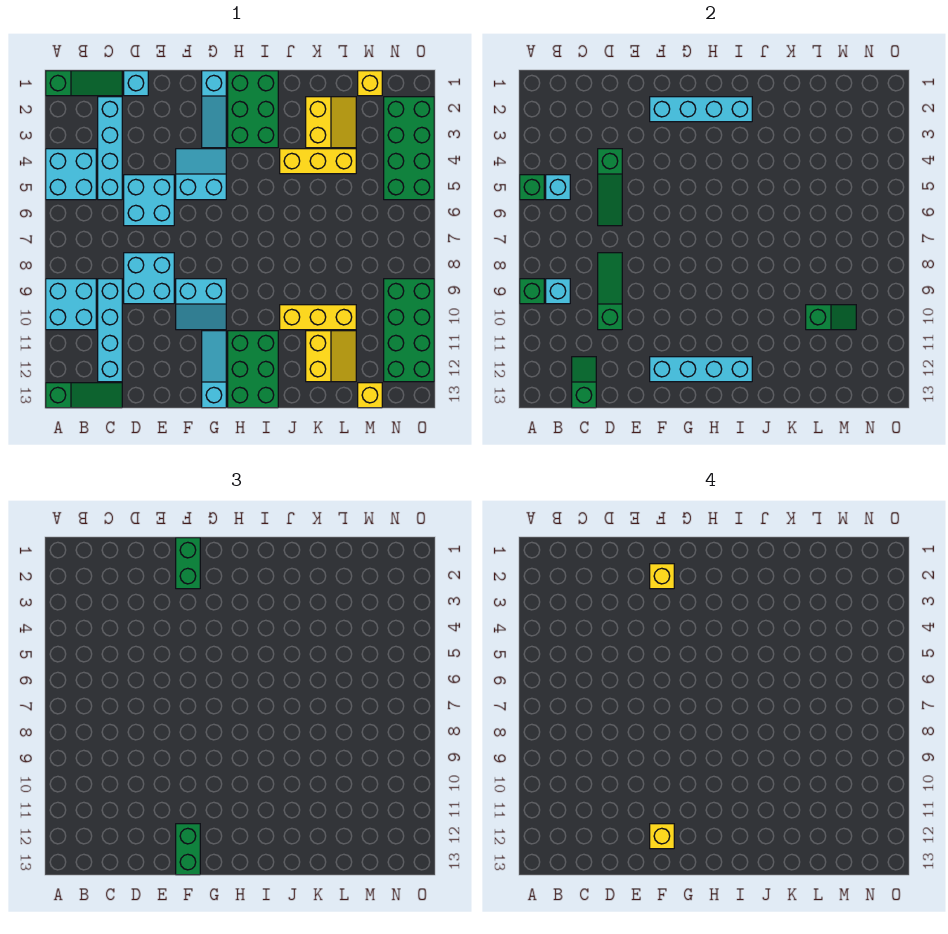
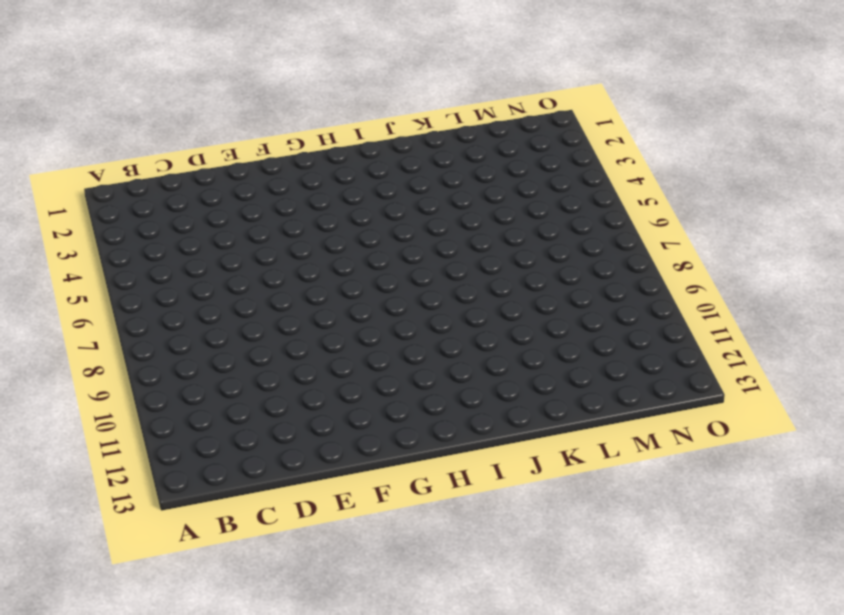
none -> green 1x3 slope [46,71,122,96]
none -> cyan 2x2 brick [46,149,96,200]
none -> cyan 2x2 brick [46,279,96,330]
none -> green 1x3 slope [46,383,122,408]

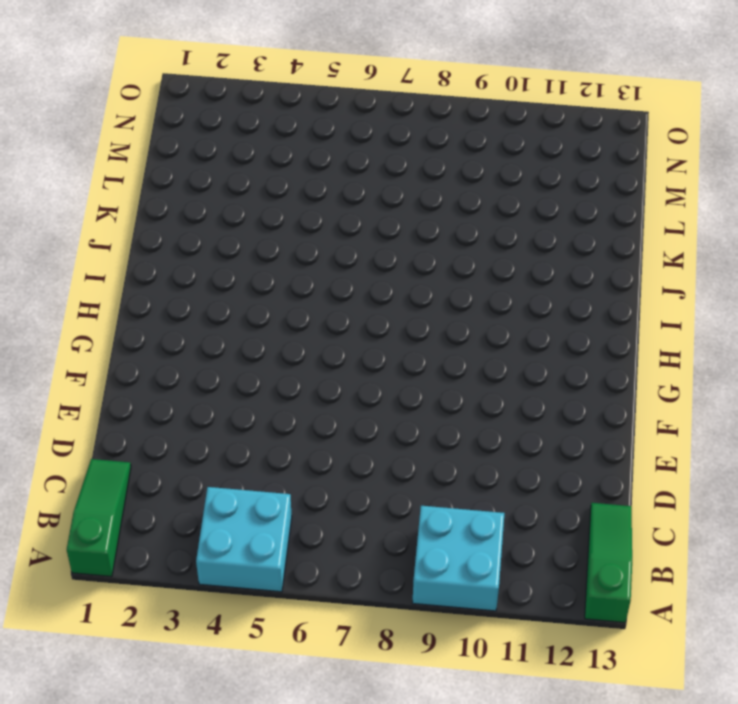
none -> cyan 1x4 brick [98,97,122,200]
none -> cyan 1x4 brick [98,279,122,382]
none -> cyan 1x1 brick [124,71,148,96]
none -> cyan 2x2 brick [124,175,174,226]

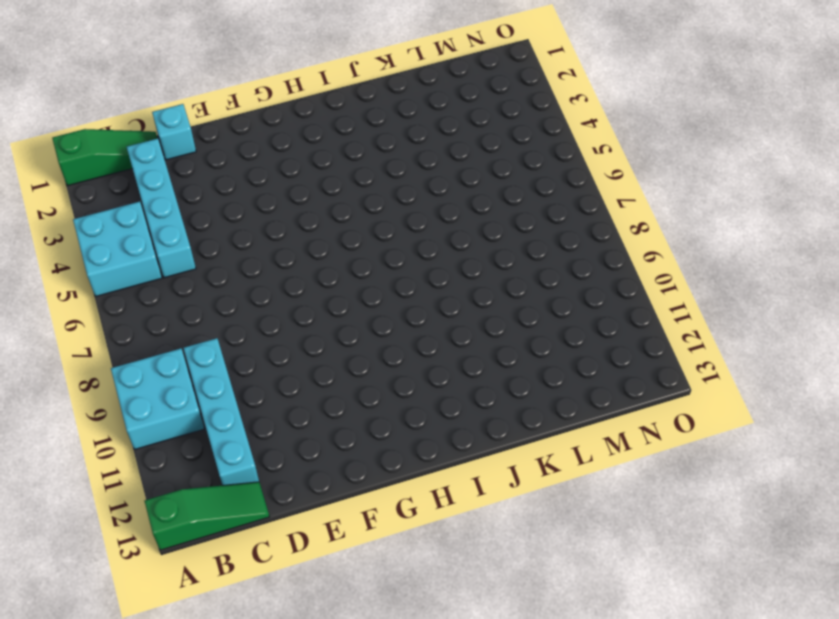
none -> cyan 2x2 brick [124,175,174,226]
none -> cyan 2x2 brick [124,253,174,304]
none -> cyan 2x2 slope [176,149,226,200]
none -> cyan 2x2 slope [176,279,226,330]

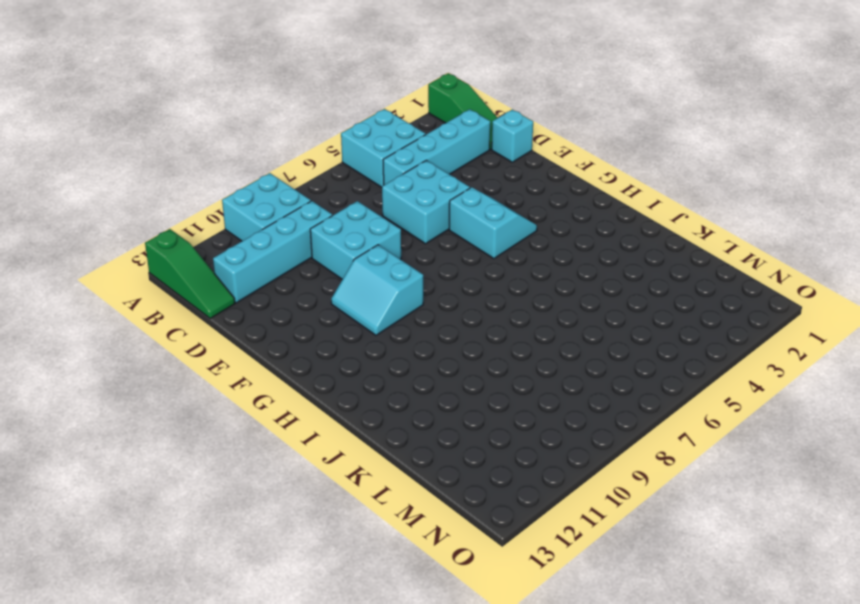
none -> cyan 1x3 slope [202,71,226,148]
none -> cyan 1x3 slope [202,331,226,408]
none -> green 2x3 brick [228,71,278,148]
none -> green 2x3 brick [228,331,278,408]

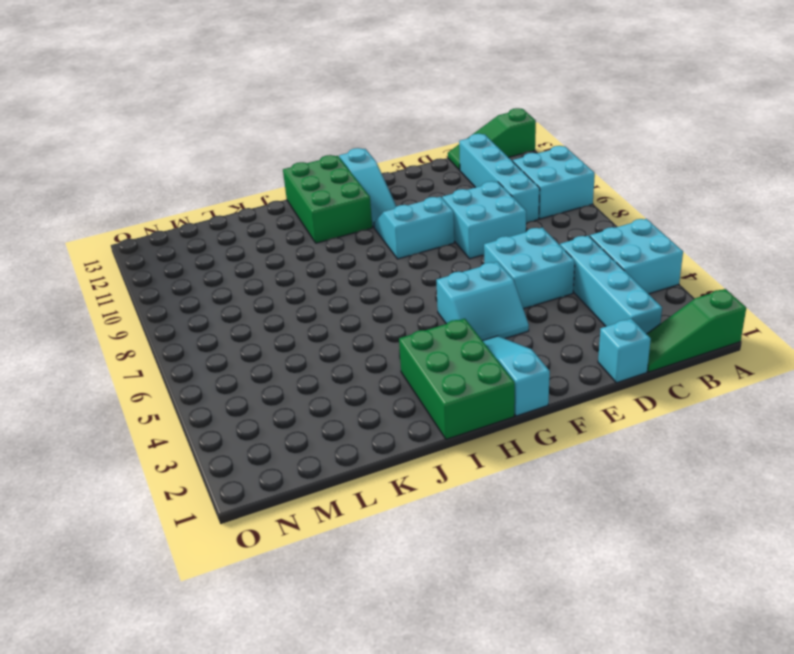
none -> yellow 1x3 brick [280,149,356,174]
none -> yellow 1x3 brick [280,305,356,330]
none -> yellow 2x2 slope [306,97,356,148]
none -> yellow 2x2 slope [306,331,356,382]

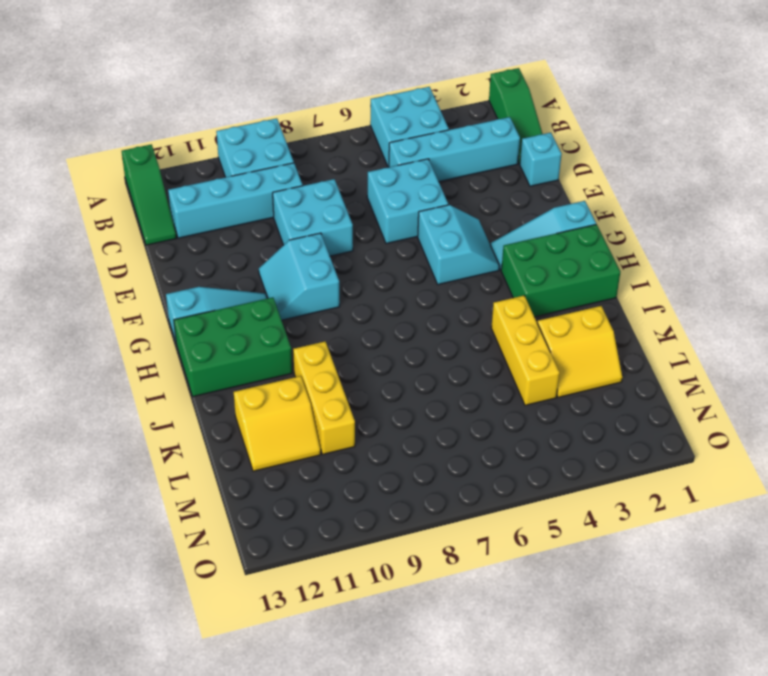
none -> yellow 1x1 brick [358,71,382,96]
none -> yellow 1x1 brick [358,383,382,408]
none -> green 2x4 brick [384,97,434,200]
none -> green 2x4 brick [384,279,434,382]

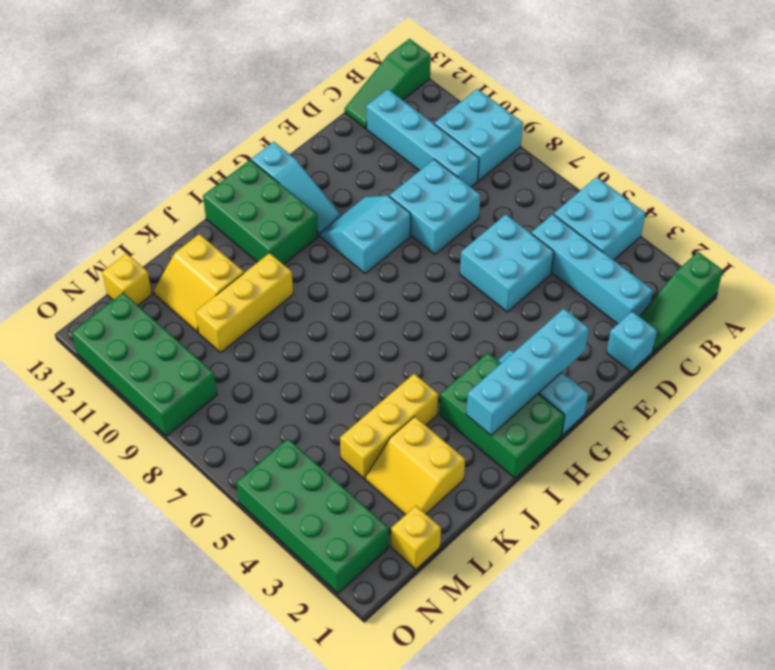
none -> cyan 2x2 slope [176,149,226,200]
none -> green 1x1 brick [520,175,544,200]
none -> green 1x1 brick [520,279,544,304]
none -> cyan 1x1 brick [546,175,570,200]

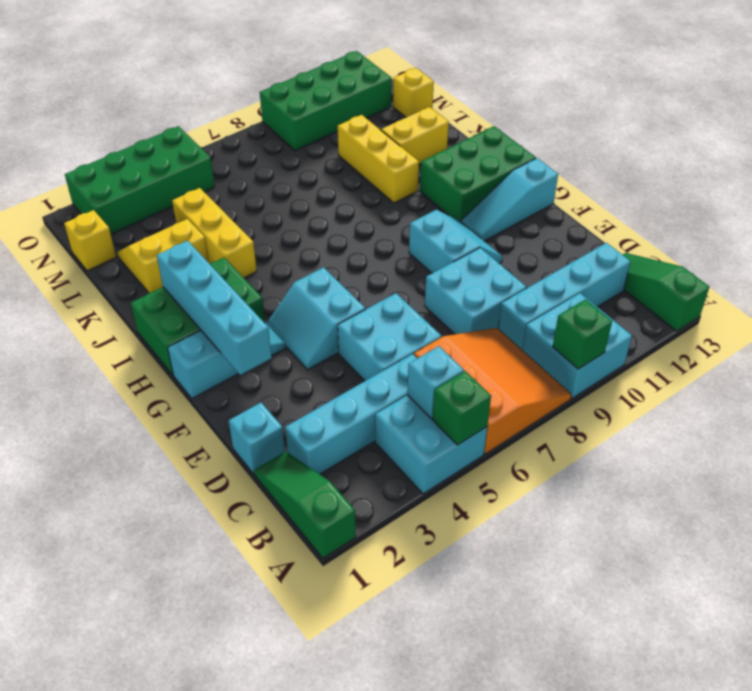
orange 3x3 slope [414,328,571,454] -> none
none -> cyan 1x1 brick [546,279,570,304]
none -> green 1x2 slope [572,357,596,408]
none -> green 1x3 slope [598,149,622,226]
none -> green 1x3 slope [598,253,622,330]

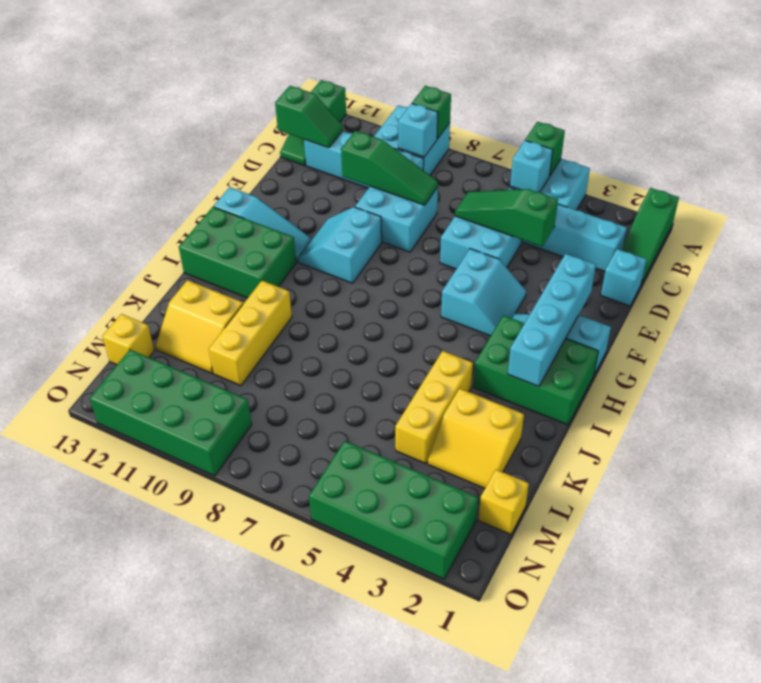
none -> cyan 1x4 brick [650,357,752,382]
none -> green 1x2 slope [806,305,856,330]
none -> green 1x2 brick [176,538,200,589]
none -> green 1x2 brick [176,824,200,875]

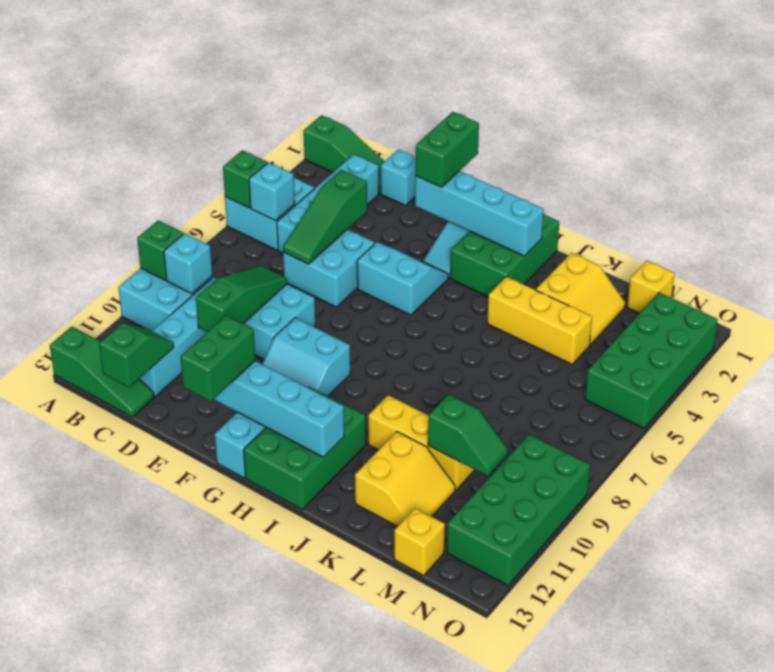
none -> yellow 1x1 brick [650,564,674,589]
none -> yellow 1x1 brick [650,824,674,849]

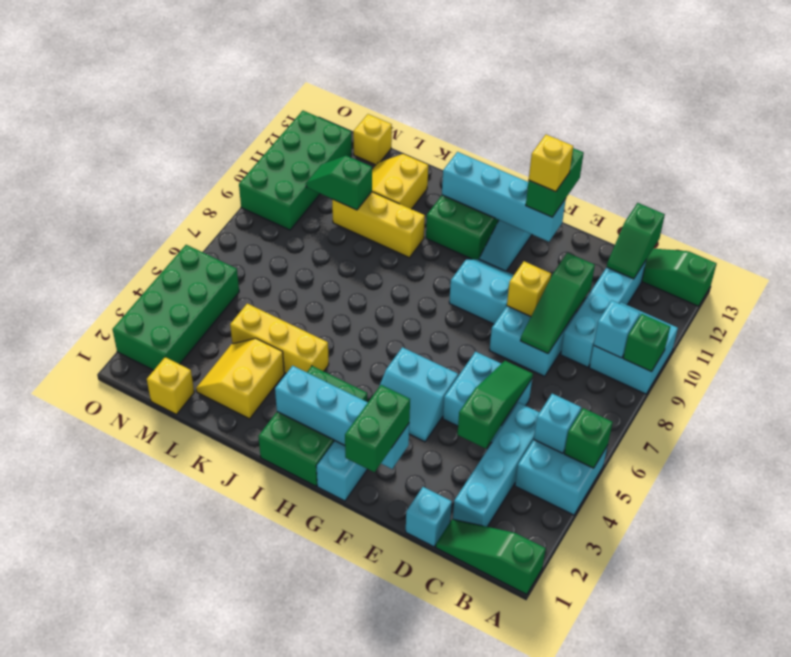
yellow 1x1 brick [507,261,551,317] -> yellow 1x1 brick moved to [650,564,674,589]

